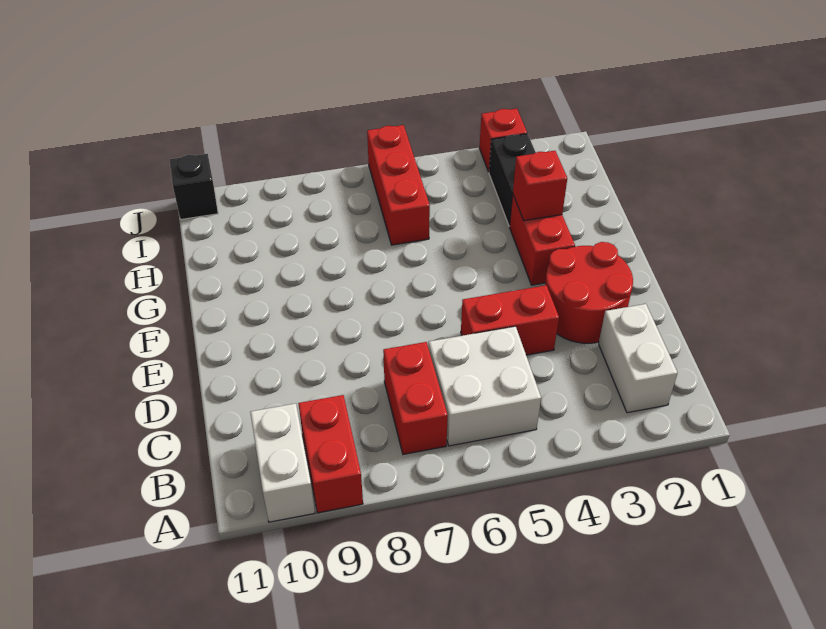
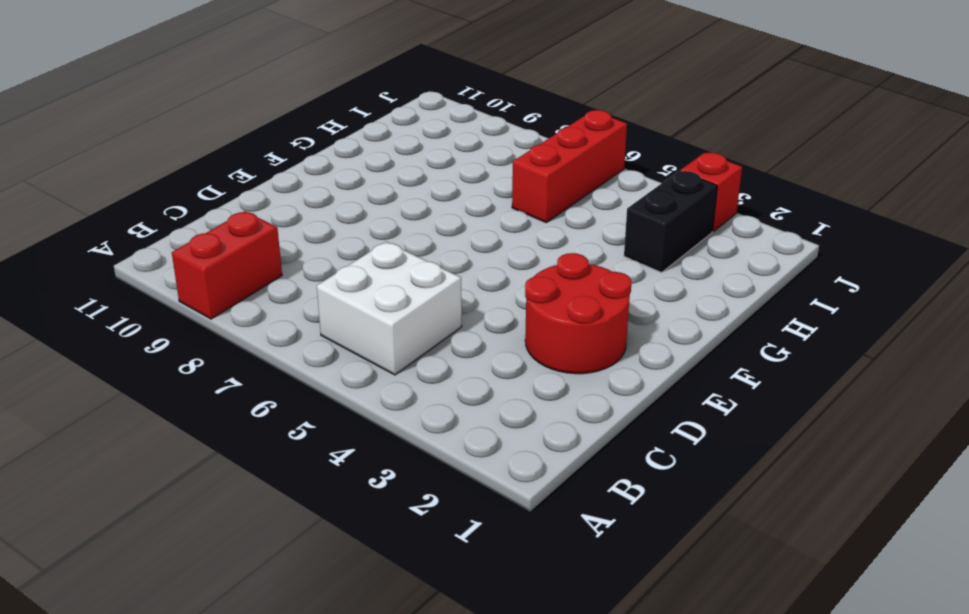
none -> white 1x2 brick [250,403,315,522]
none -> white 1x2 brick [599,304,677,413]
none -> red 1x2 brick [383,342,448,454]

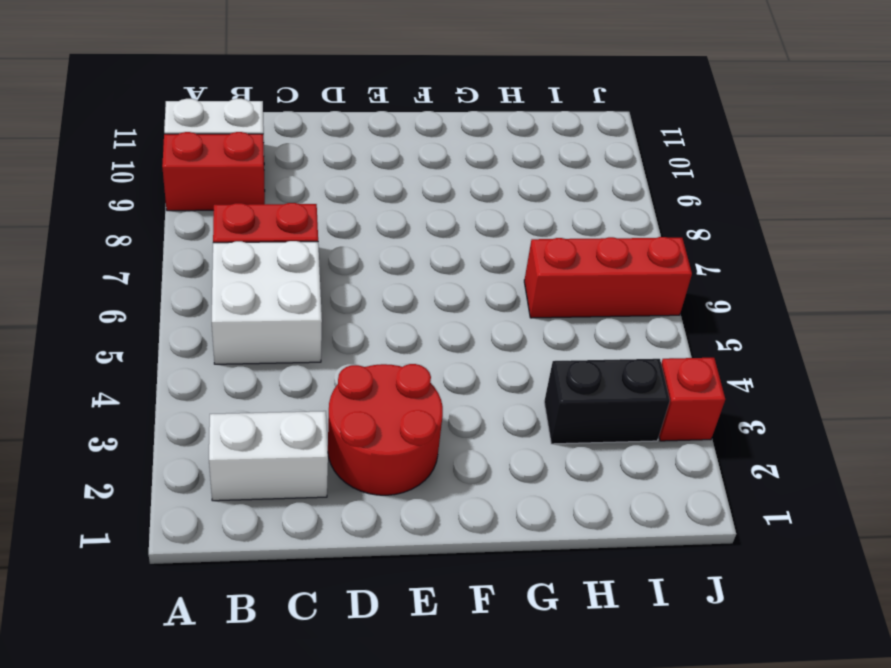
none -> red 1x2 brick [461,285,559,355]
none -> red 1x2 brick [510,195,575,285]
none -> black 1x1 brick [170,154,218,219]

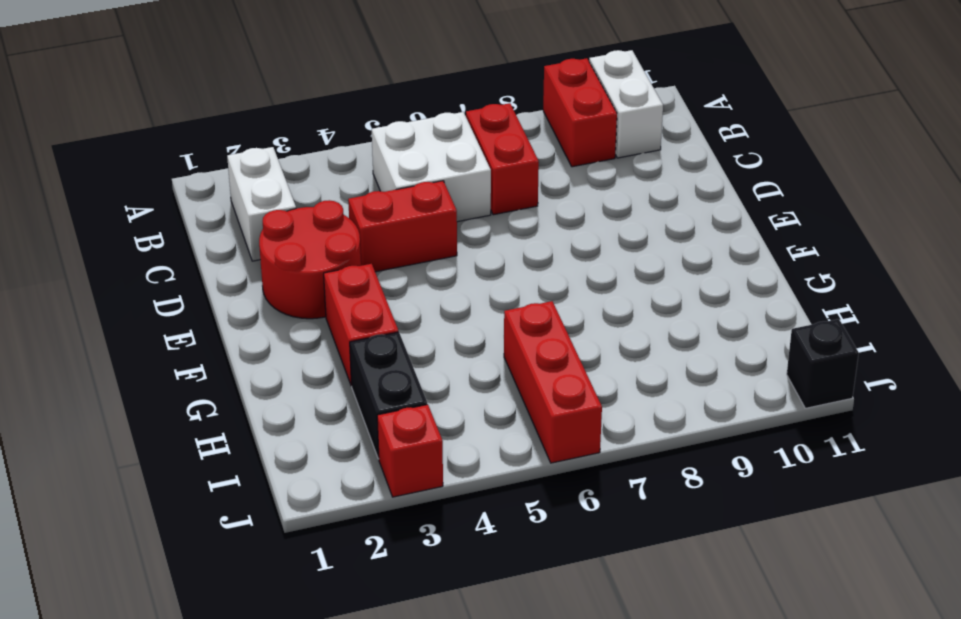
none -> red 1x1 brick [513,151,567,221]

